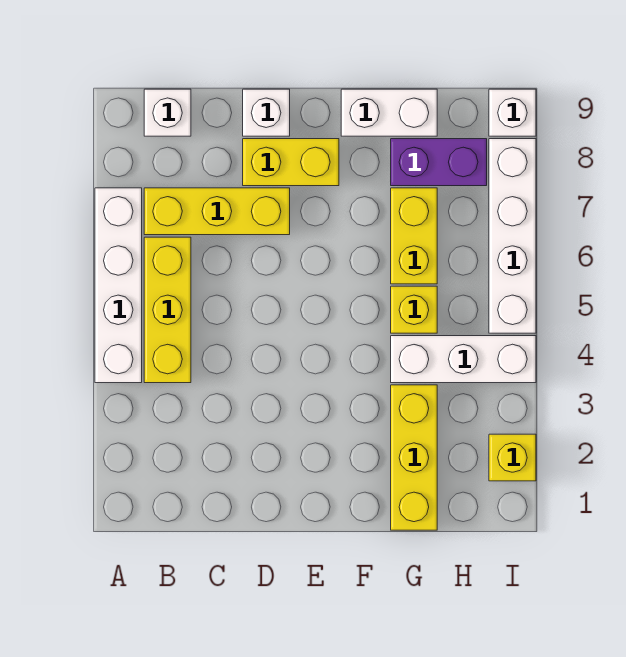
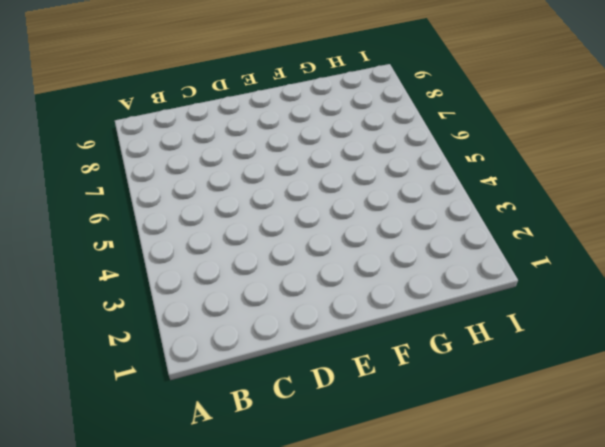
none -> white 1x4 brick [95,188,142,383]
none -> yellow 1x3 brick [144,237,191,383]
none -> yellow 1x3 brick [144,188,290,235]

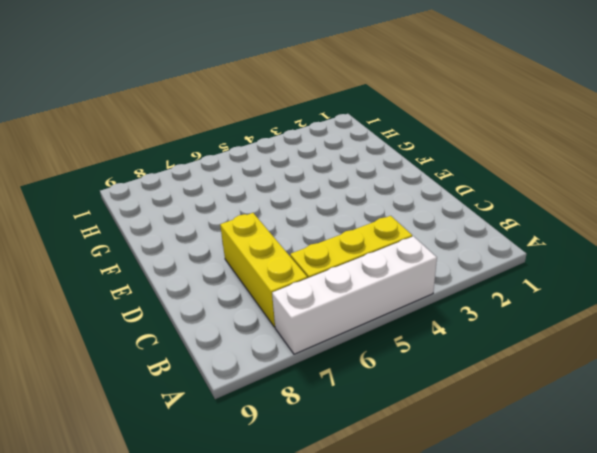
none -> white 1x1 brick [144,89,191,136]
none -> yellow 1x2 brick [243,139,339,186]
none -> white 1x1 brick [243,89,290,136]

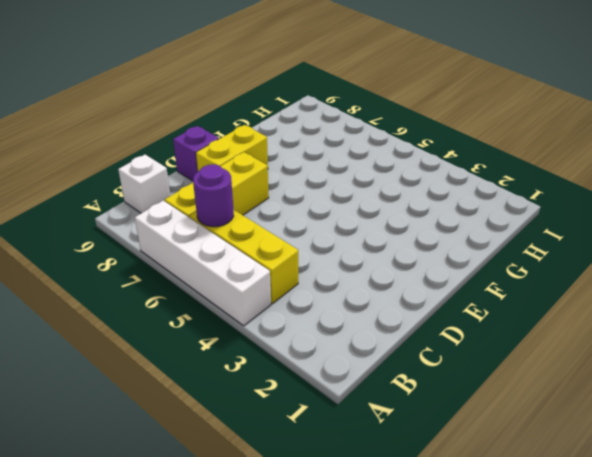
purple 1x1 round brick [193,164,234,227] -> none
purple 1x1 brick [173,126,219,181] -> white 1x1 brick [243,89,290,136]
none -> white 1x2 brick [341,89,437,136]
none -> yellow 1x3 brick [391,385,437,530]
none -> white 1x3 brick [391,336,536,383]

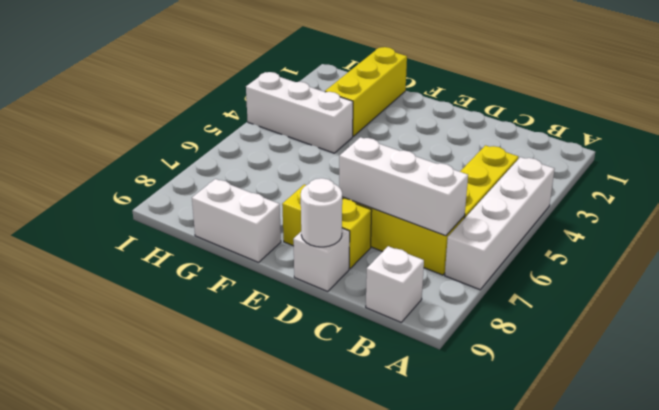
white 1x3 brick [339,137,468,236] -> none
white 1x1 round brick [301,178,342,247] -> none
none -> yellow 1x1 brick [391,286,437,333]
none -> yellow 1x2 brick [391,188,437,284]
none -> purple 1x2 brick [391,139,487,186]

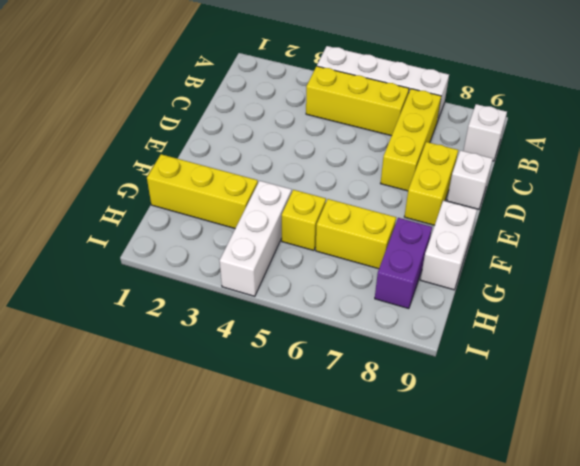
none -> yellow 1x1 brick [489,434,536,481]
none -> white 1x4 brick [489,139,536,333]
none -> white 1x1 brick [489,89,536,136]

